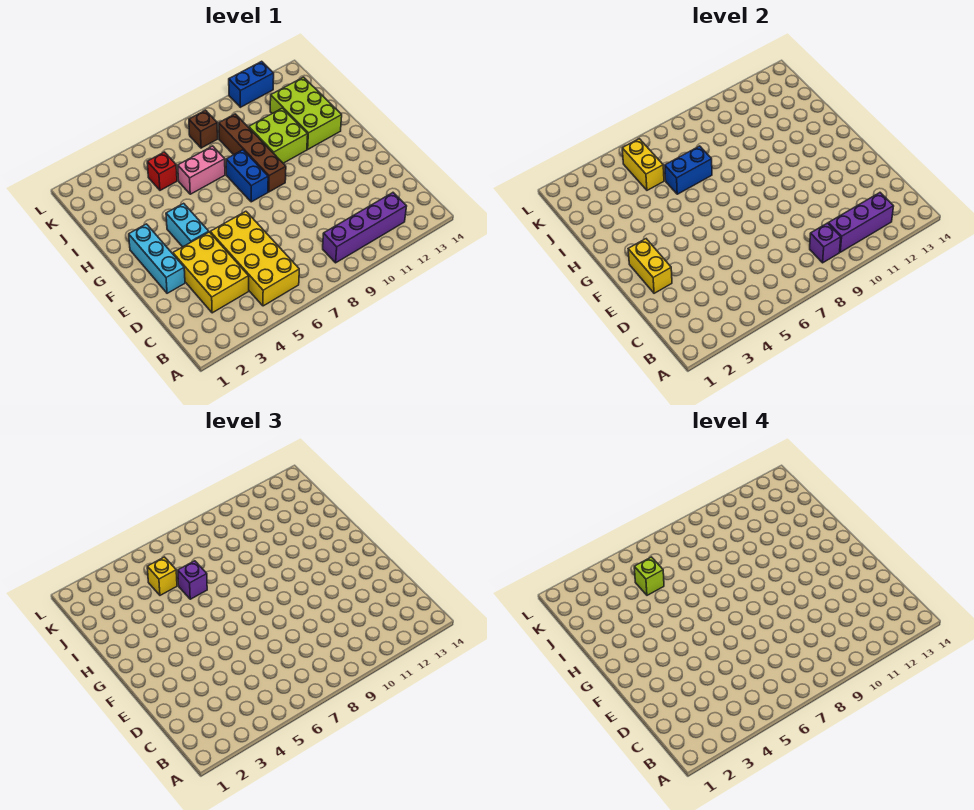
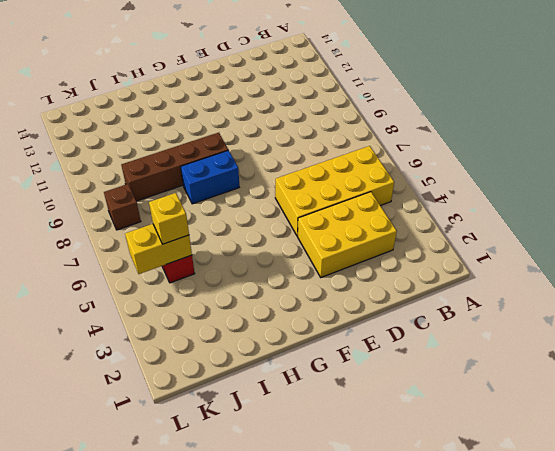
none -> purple 1x4 brick [323,193,407,263]
none -> cyan 1x3 brick [129,224,185,293]
none -> cyan 1x2 brick [166,203,209,247]

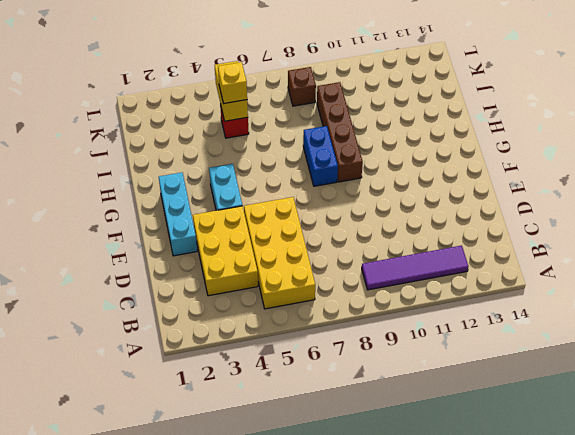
purple 1x4 tile [362,246,468,290] -> purple 1x4 brick [323,193,407,263]
none -> lime 2x2 brick [249,108,308,163]
none -> lime 2x3 brick [270,77,342,149]
none -> pink 1x2 brick [178,146,225,194]

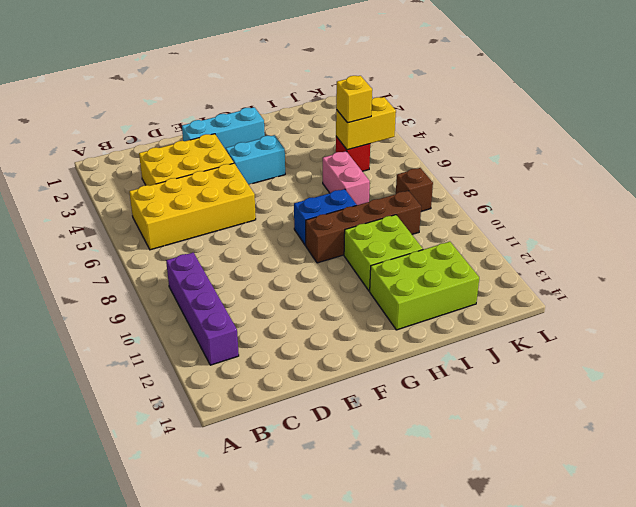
none -> blue 1x2 brick [229,61,274,107]
none -> purple 1x1 brick [810,223,841,263]
none -> purple 1x3 brick [828,193,894,252]

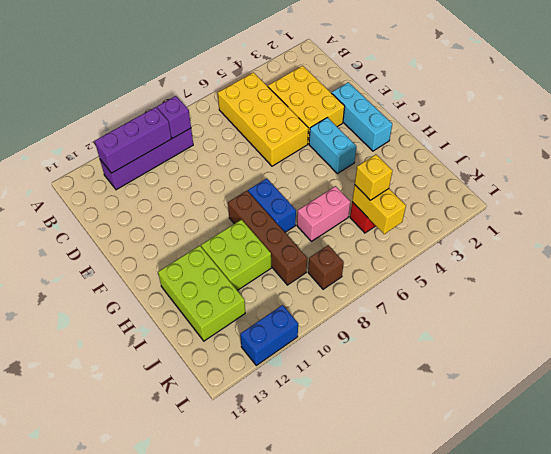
none -> yellow 1x2 brick [628,239,672,293]
none -> blue 1x2 brick [665,146,712,194]
none -> purple 1x1 brick [178,561,207,599]

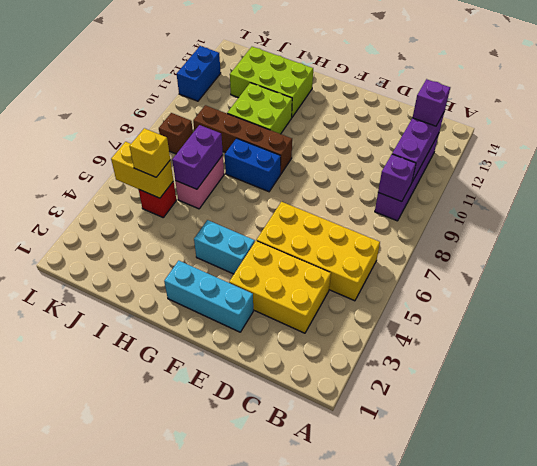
purple 1x1 brick [413,79,450,126] -> purple 1x1 brick moved to [178,561,207,599]
purple 1x2 brick [172,125,223,189] -> blue 1x2 brick [665,146,712,194]
none -> yellow 1x2 brick [628,239,672,293]
none -> lime 1x1 brick [634,557,664,595]

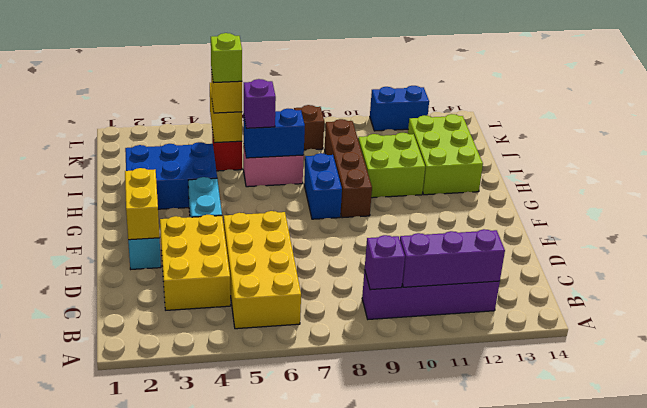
blue 2x3 brick [125,142,217,209] -> none

